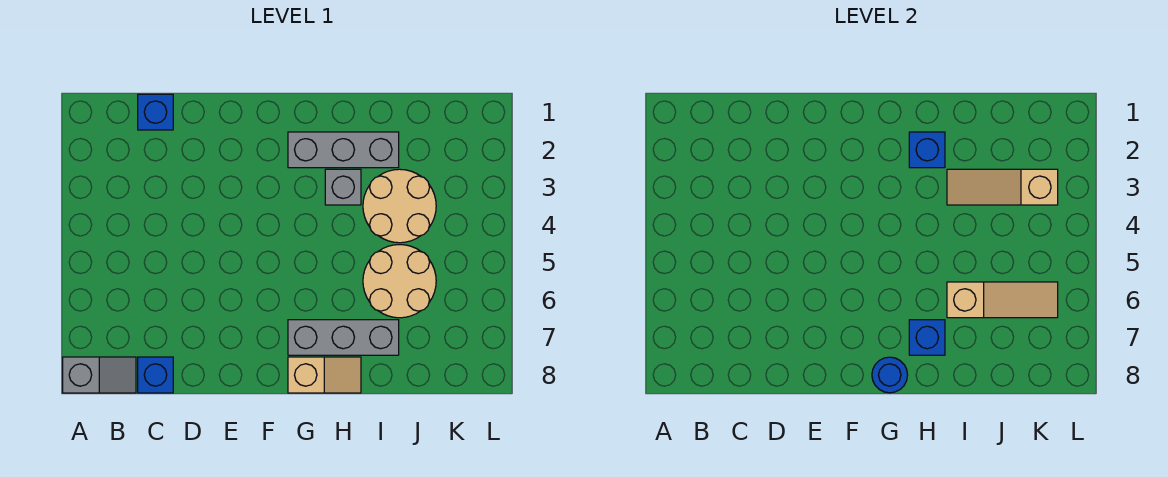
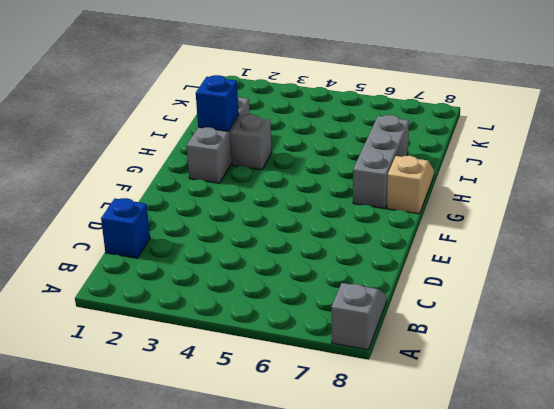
none -> blue 1x1 brick [138,357,173,393]
none -> tan 2x2 round brick [363,169,436,243]
none -> tan 2x2 round brick [363,245,436,318]

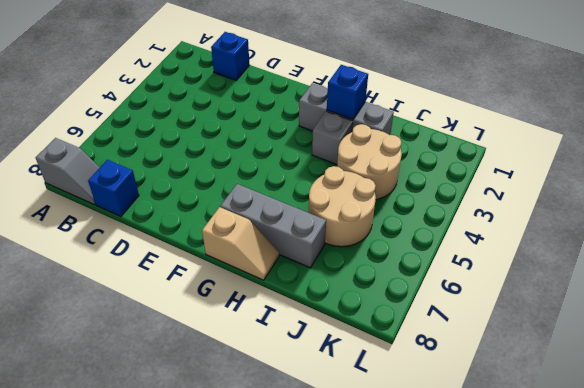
none -> blue 1x1 round brick [872,357,908,393]
none -> blue 1x1 brick [909,320,945,355]
none -> tan 1x3 slope [947,169,1058,205]

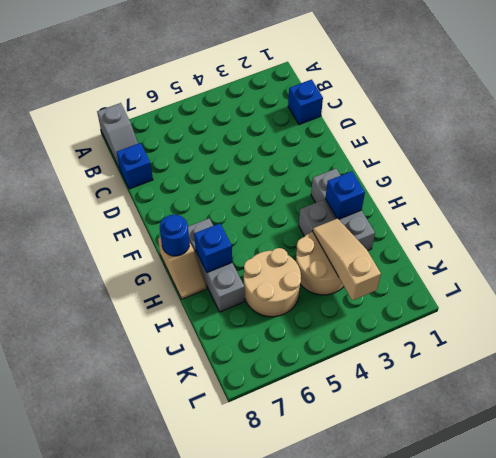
none -> tan 1x3 slope [947,282,1058,318]

